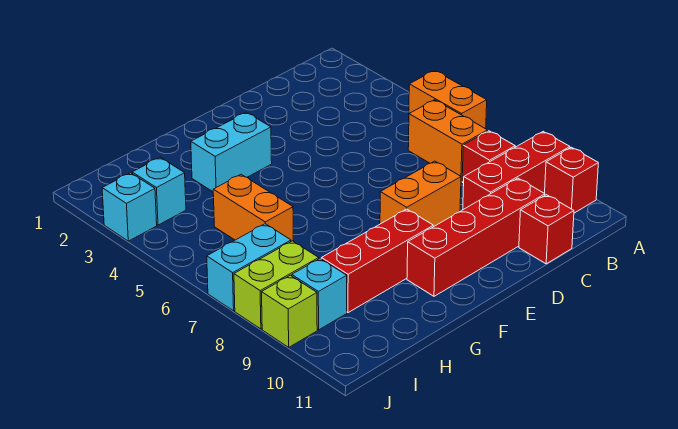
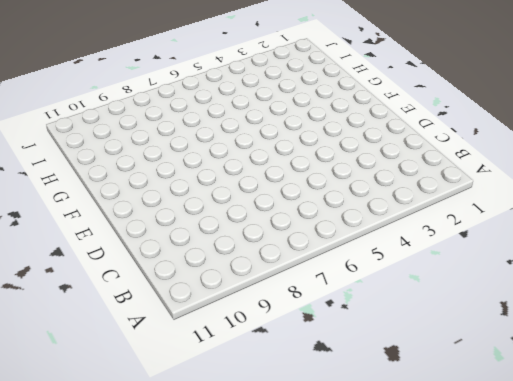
none -> orange 1x2 brick [409,70,487,129]
none -> red 1x3 brick [463,132,570,210]
none -> red 1x1 brick [545,147,598,213]

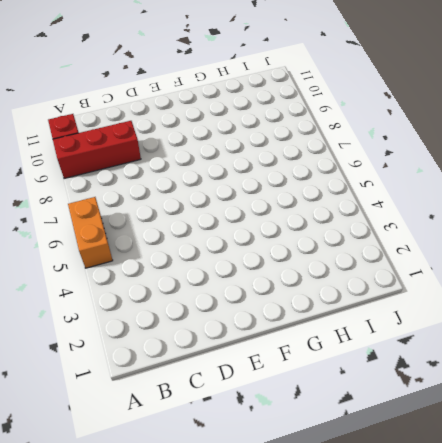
none -> orange 1x2 brick [408,100,488,181]
none -> red 1x1 brick [462,131,515,183]
none -> red 1x4 brick [407,178,545,296]

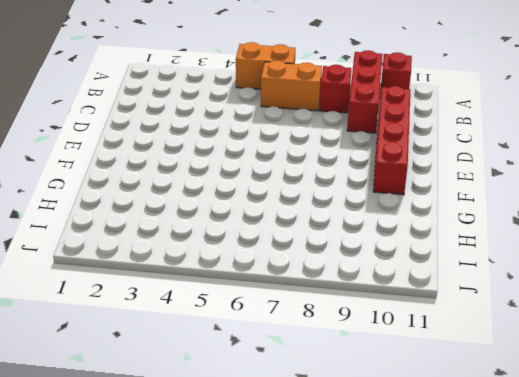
none -> red 1x1 brick [519,195,574,264]
none -> orange 1x2 brick [380,161,461,227]
none -> cyan 1x2 brick [191,112,272,192]

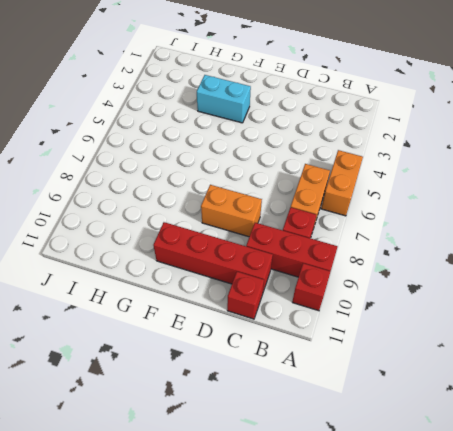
none -> red 1x3 brick [321,209,433,313]
none -> orange 1x2 brick [213,174,293,241]
none -> cyan 1x1 brick [132,157,186,225]

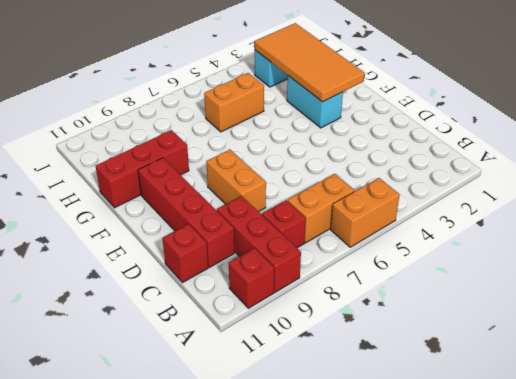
orange 2x4 tile [255,23,365,102] -> none
red 1x3 brick [96,130,189,208] -> red 1x3 brick turned to [321,209,433,313]
none -> cyan 1x2 brick [207,224,291,311]
none -> lime 1x2 brick [234,241,319,329]
none -> cyan 1x1 brick [292,259,347,330]

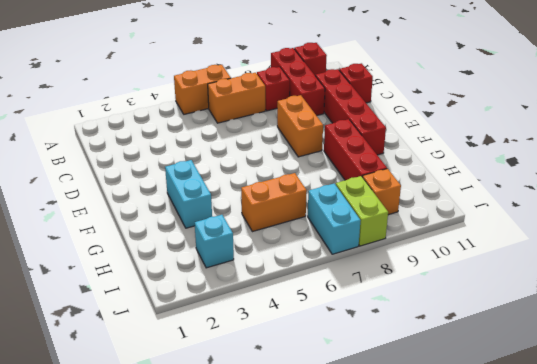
orange 1x1 brick [363,169,401,215] -> cyan 1x1 brick [292,259,347,330]
none -> cyan 1x1 brick [102,173,157,241]
none -> lime 1x1 brick [262,275,317,347]

